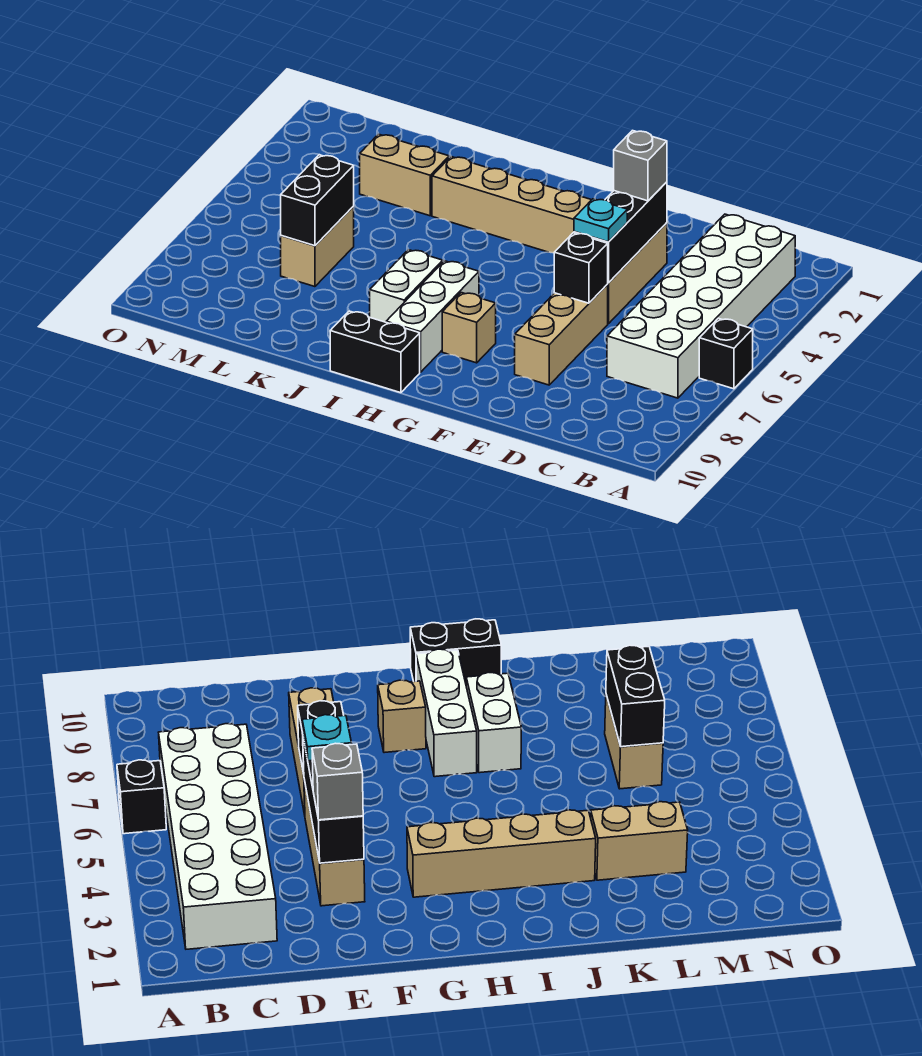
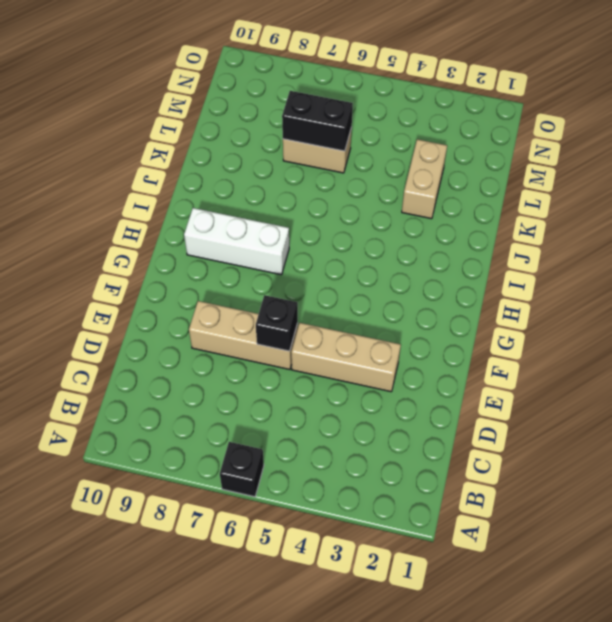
none -> white 2x6 brick [607,214,795,398]
none -> tan 1x4 brick [432,157,591,253]
none -> tan 1x1 brick [442,293,496,363]

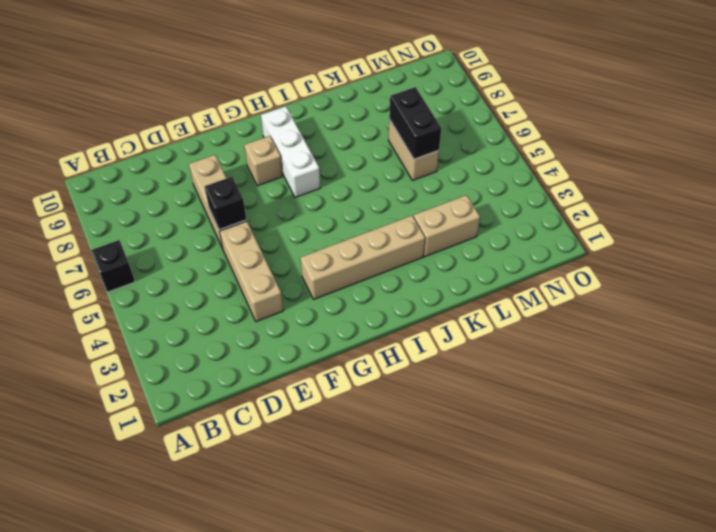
none -> white 2x6 brick [607,214,795,398]
none -> black 1x2 brick [330,311,420,393]
none -> white 1x2 brick [370,250,443,322]

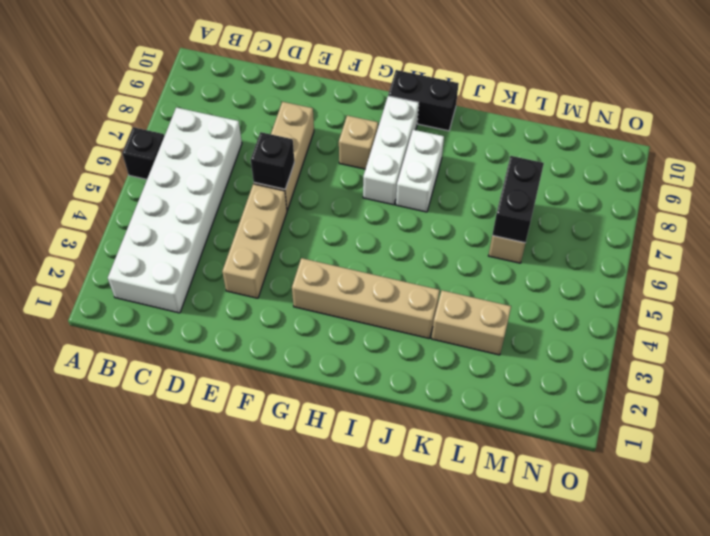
none -> black 1x3 brick [574,182,667,283]
none -> grey 1x1 brick [614,131,667,201]
none -> cyan 1x1 plate [574,199,627,242]

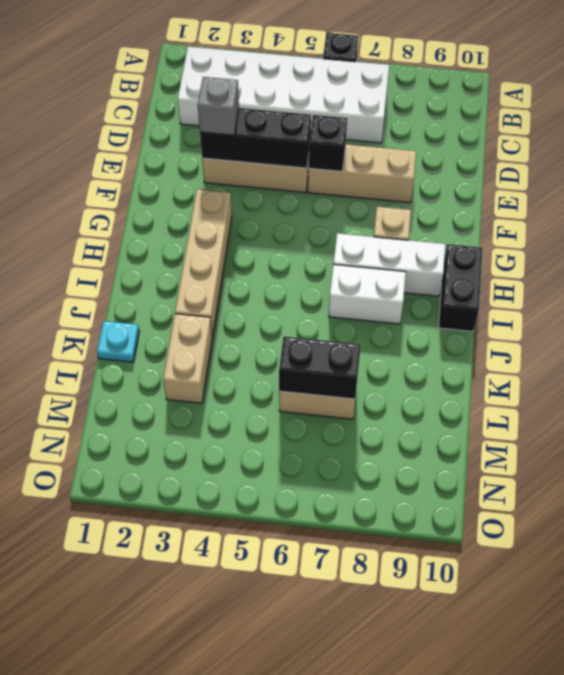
cyan 1x1 plate [97,321,139,362] -> cyan 1x1 plate moved to [574,199,627,242]

